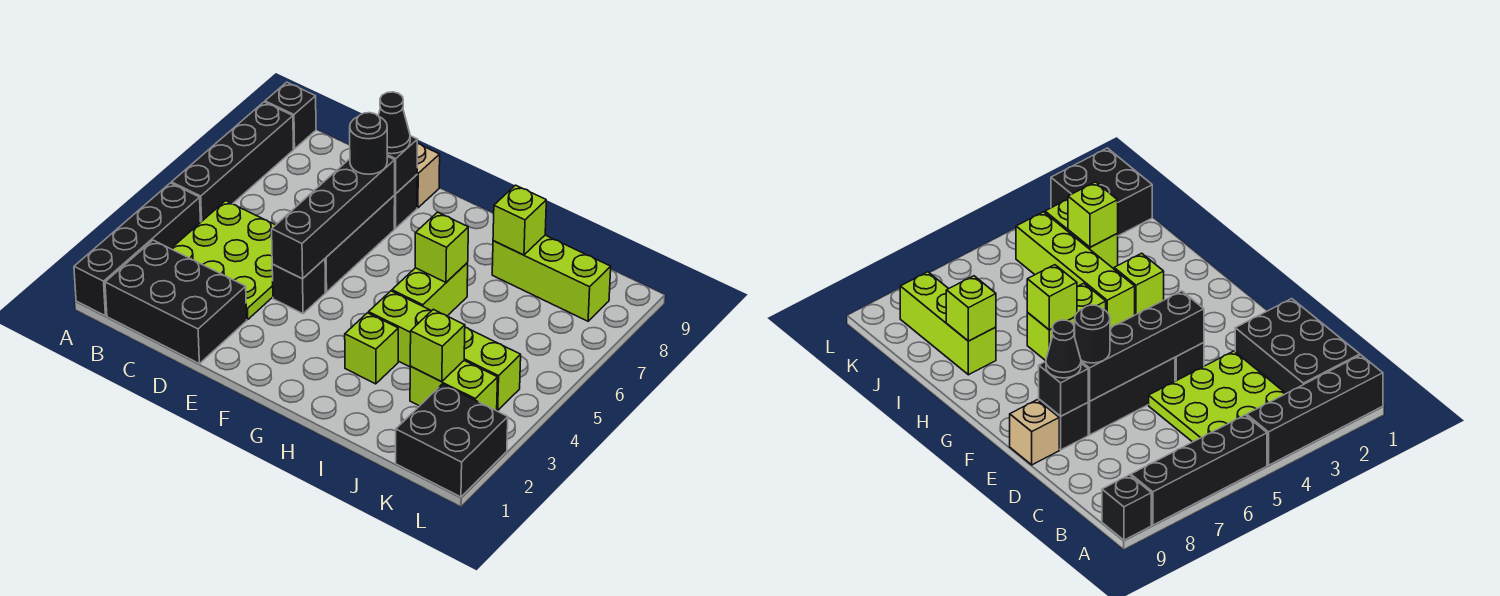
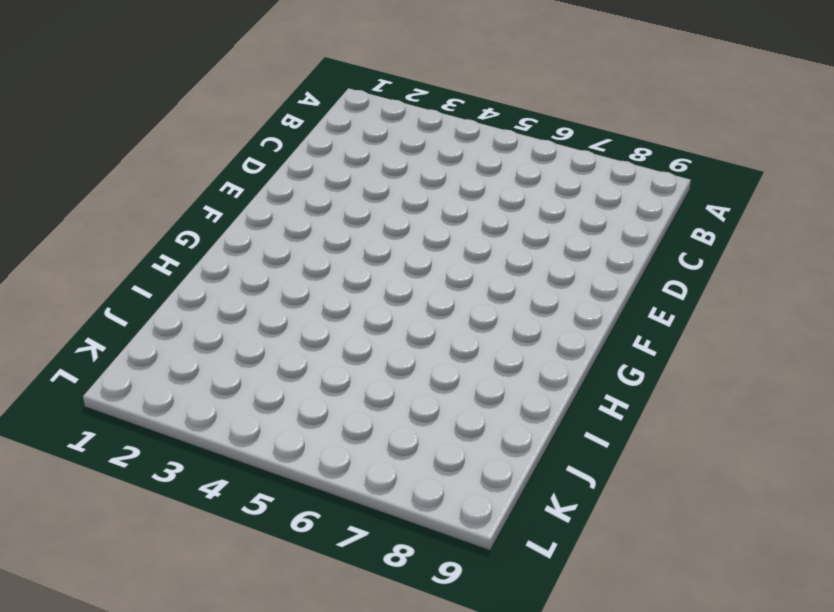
none -> black 1x4 brick [74,183,201,316]
none -> black 1x4 brick [172,102,293,222]
none -> black 1x1 brick [265,82,316,149]

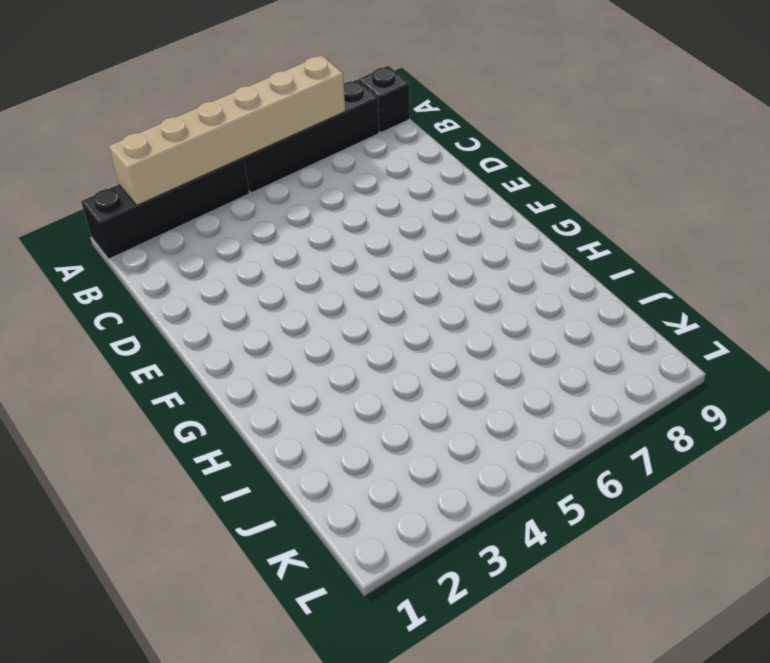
tan 1x6 brick [109,55,345,205] -> none
none -> black 2x3 brick [105,240,247,364]
none -> lime 3x3 plate [171,201,275,320]
none -> black 1x1 brick [272,259,325,314]

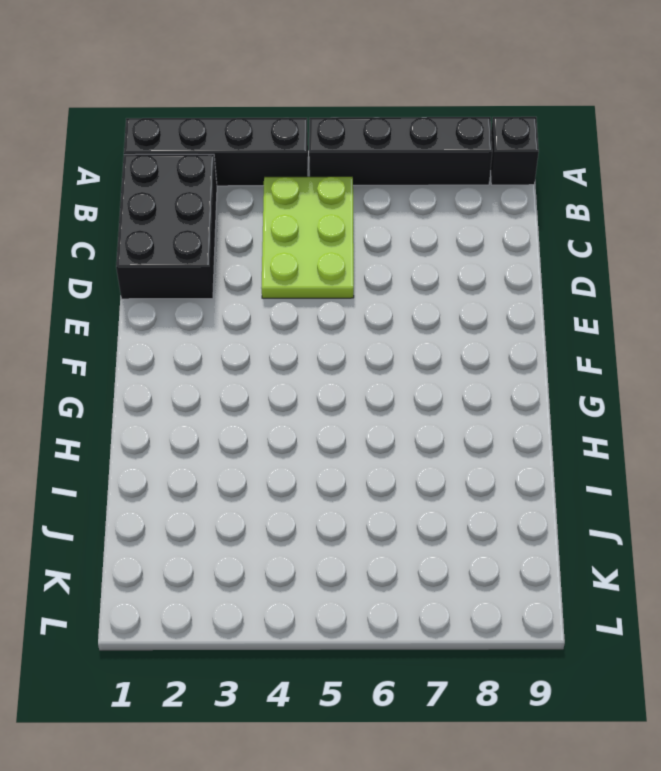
lime 2x3 plate [261,176,354,298] -> lime 3x3 plate [171,201,275,320]
none -> black 1x1 brick [272,259,325,314]
none -> black 1x3 brick [325,196,395,292]
none -> black 1x1 brick [394,175,417,228]

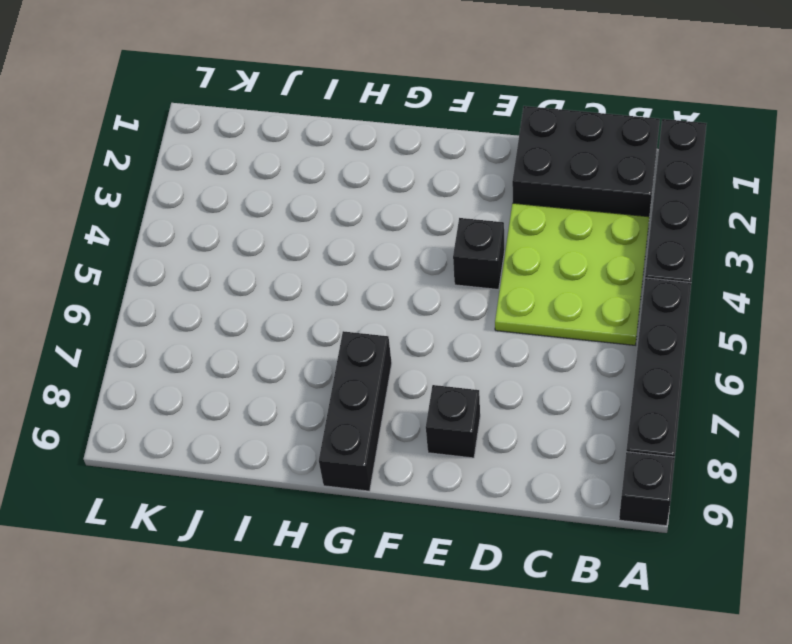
black 1x3 brick [319,331,392,491] -> black 1x3 brick moved to [325,196,395,292]
none -> tan 1x1 brick [417,144,440,208]
none -> lime 1x1 brick [345,313,398,384]
none -> lime 1x4 brick [369,291,521,410]

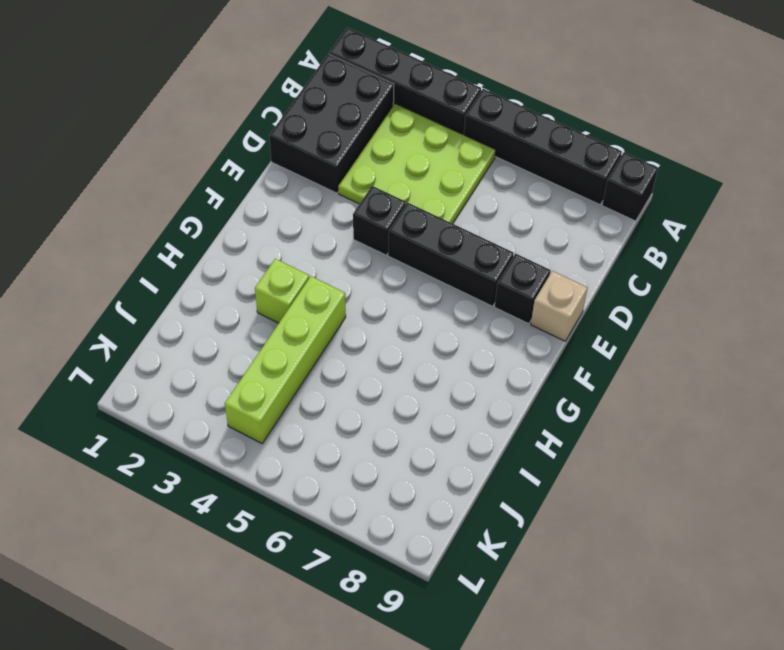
none -> lime 1x2 brick [392,263,468,316]
none -> lime 1x3 brick [492,235,611,321]
none -> lime 1x2 brick [410,361,498,411]

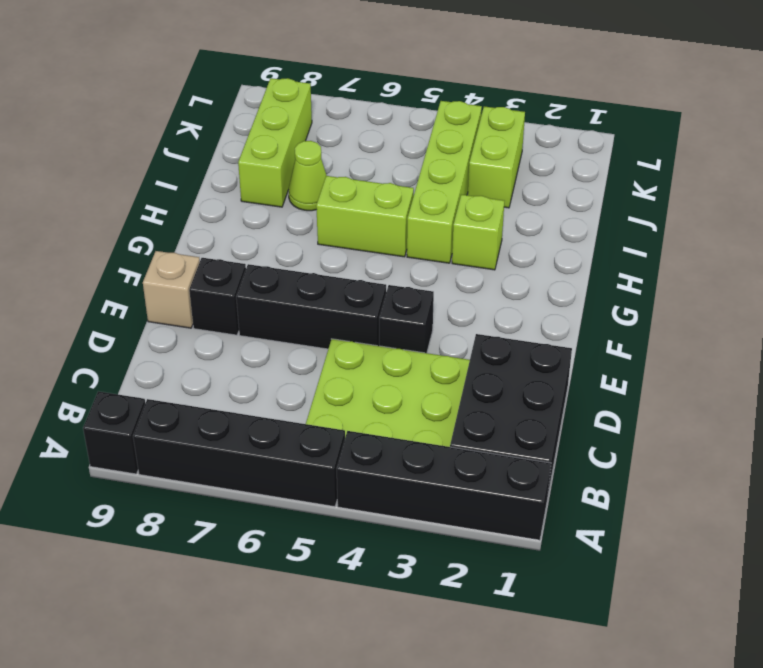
lime 1x1 cone [288,141,327,211] -> none
none -> black 2x2 brick [396,384,508,497]
none -> black 1x4 brick [272,156,395,279]
none -> black 1x1 brick [387,136,418,194]

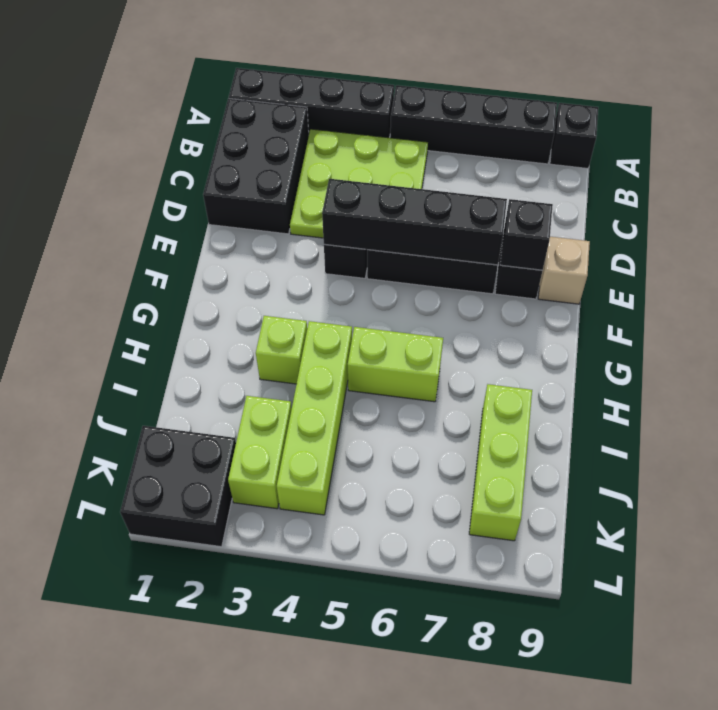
none -> lime 1x1 brick [415,212,468,282]
none -> lime 1x1 brick [493,185,546,255]
none -> lime 1x1 brick [410,309,465,382]

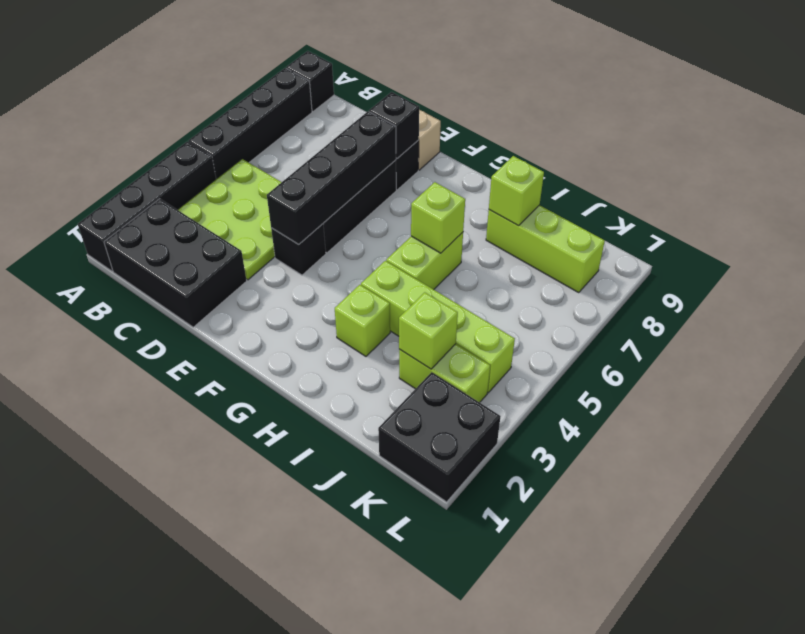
none -> black 1x1 round brick [350,113,387,174]
none -> black 1x1 cone [378,92,410,154]

